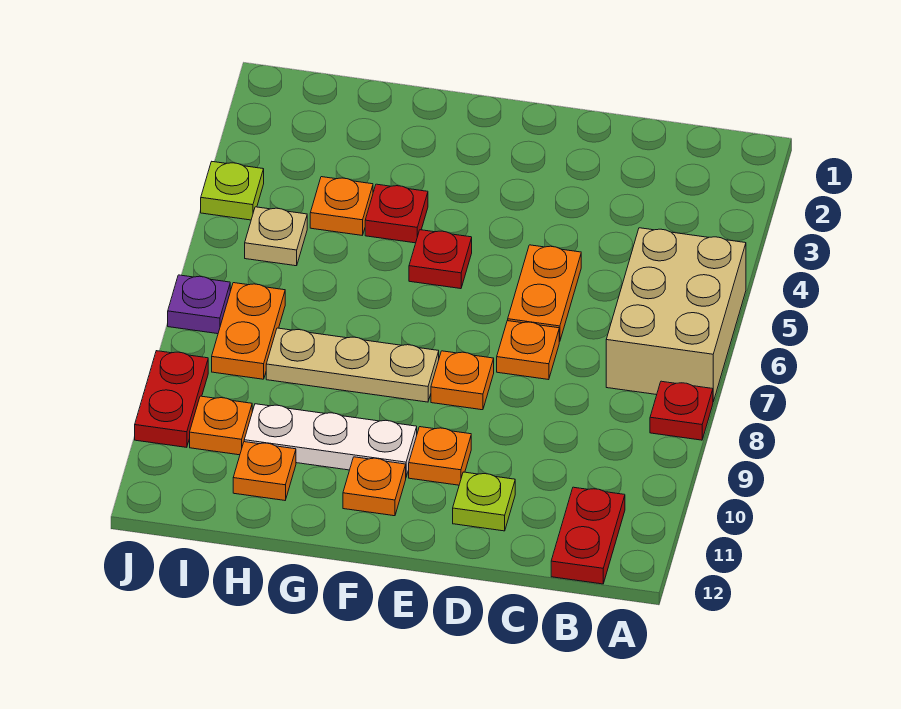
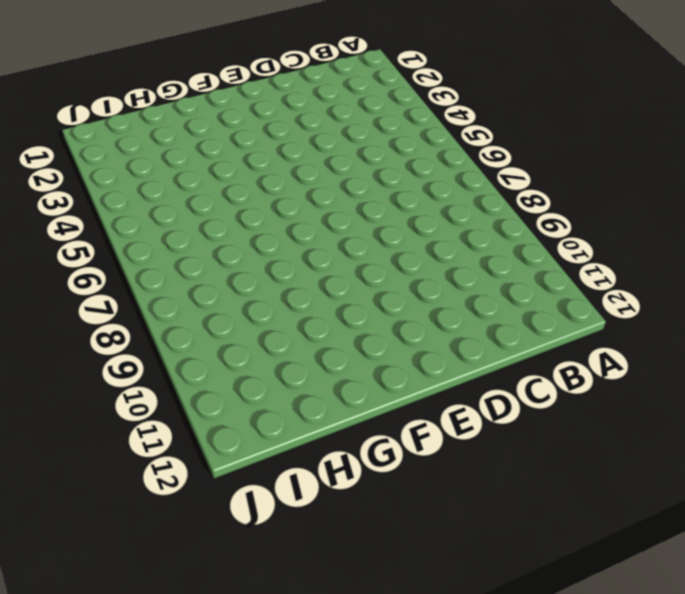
none -> tan 2x3 brick [606,228,746,402]
none -> red 1x1 plate [650,381,713,440]
none -> red 1x2 plate [551,487,625,584]

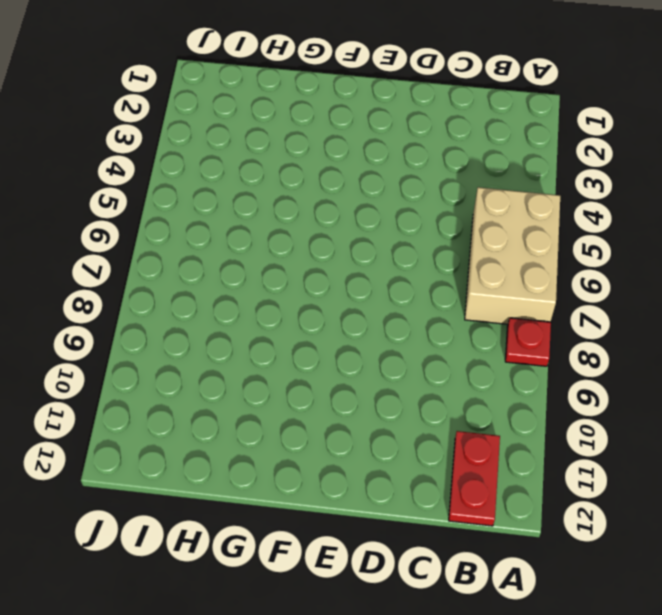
none -> orange 1x2 plate [508,245,581,342]
none -> orange 1x1 plate [497,321,559,380]
none -> lime 1x1 plate [453,472,515,531]

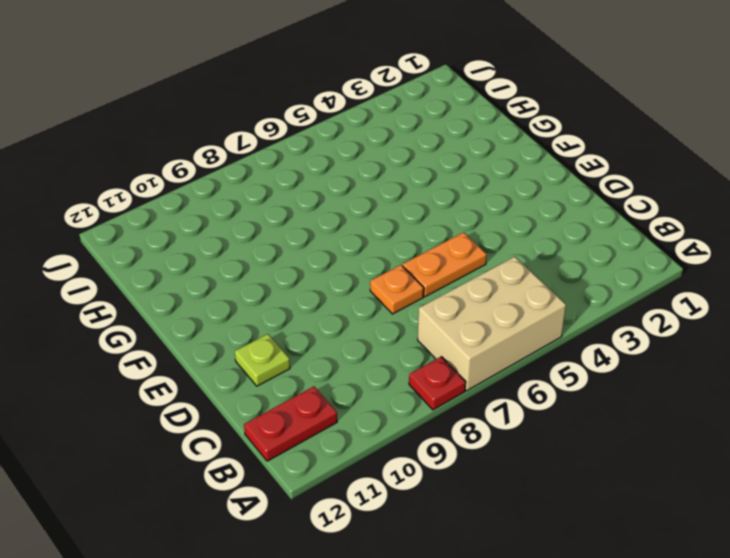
none -> orange 1x1 plate [431,351,494,410]
none -> orange 1x1 plate [409,427,471,485]
none -> red 1x1 plate [409,230,472,289]

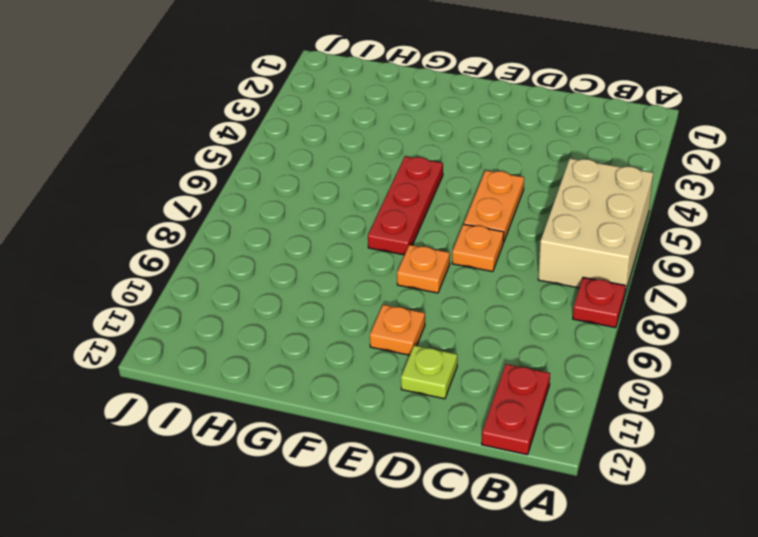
red 1x3 plate [368,156,443,255] -> red 1x1 plate [409,230,472,289]
none -> tan 1x3 plate [266,328,439,402]
none -> white 1x3 plate [244,404,417,477]
none -> orange 1x1 plate [343,457,406,516]

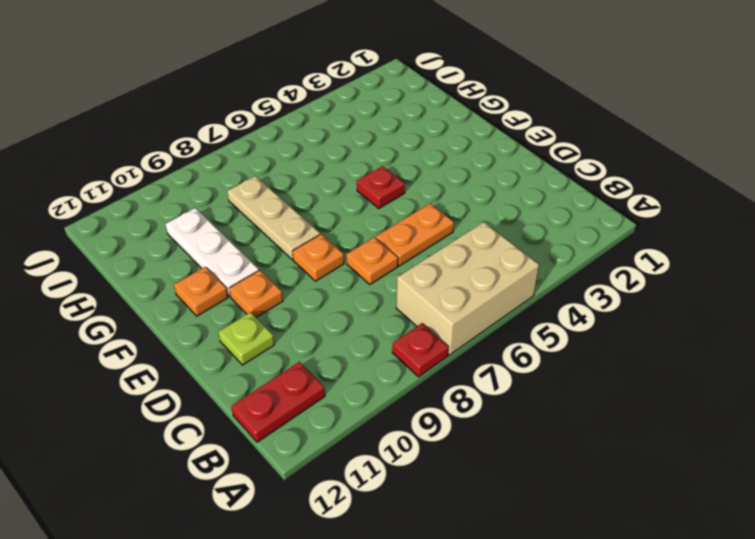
none -> red 1x1 plate [365,184,428,243]
none -> orange 1x1 plate [310,177,373,235]
none -> orange 1x1 plate [233,442,296,500]

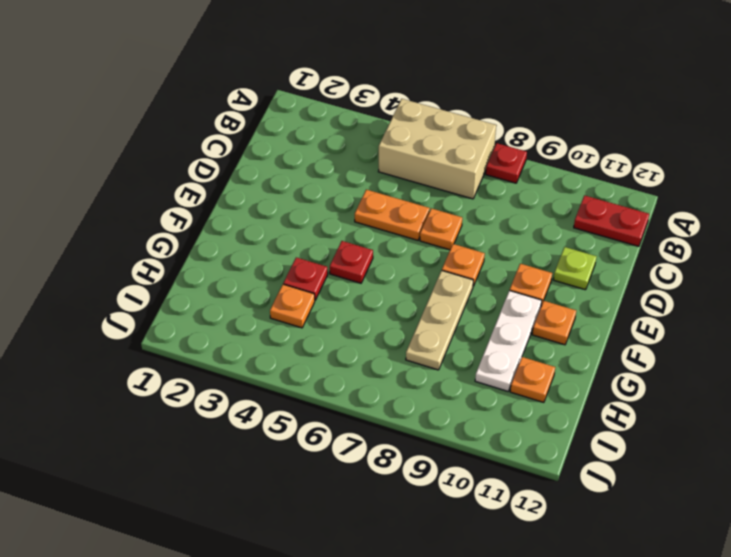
none -> tan 1x1 plate [245,207,307,266]
none -> orange 1x2 plate [212,283,285,379]
none -> orange 1x1 plate [190,396,252,455]

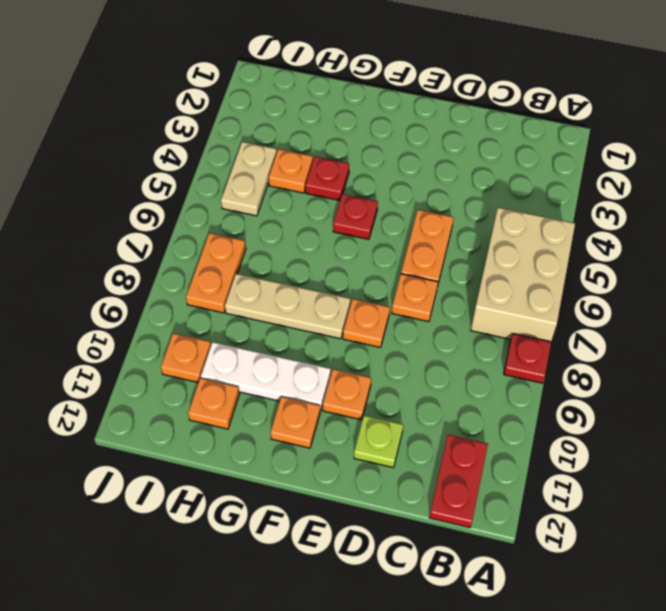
tan 1x2 plate [221,142,277,216] -> tan 1x1 plate [245,207,307,266]
none -> lime 1x1 plate [201,162,264,220]
none -> purple 1x1 plate [168,275,230,334]
none -> red 1x2 plate [135,351,208,447]

